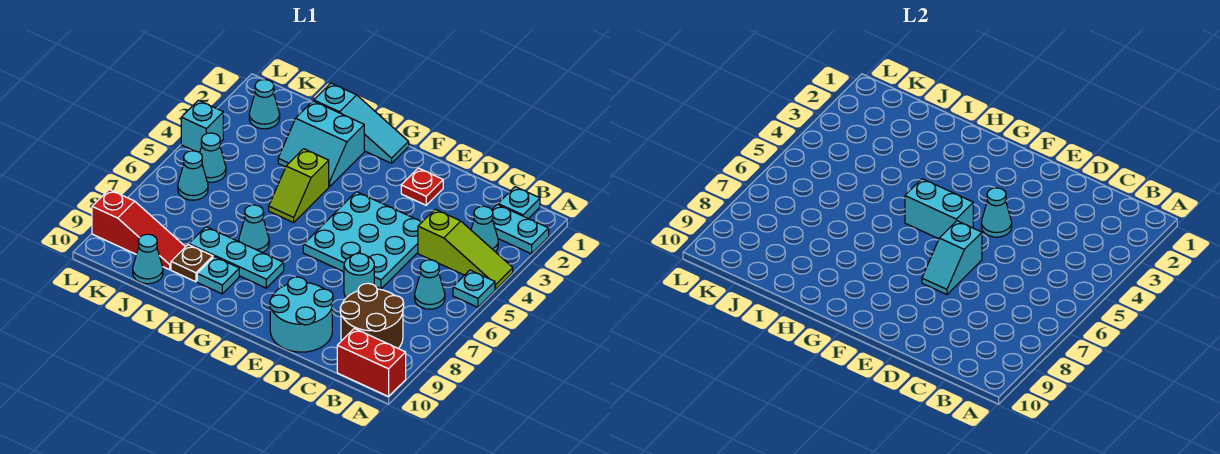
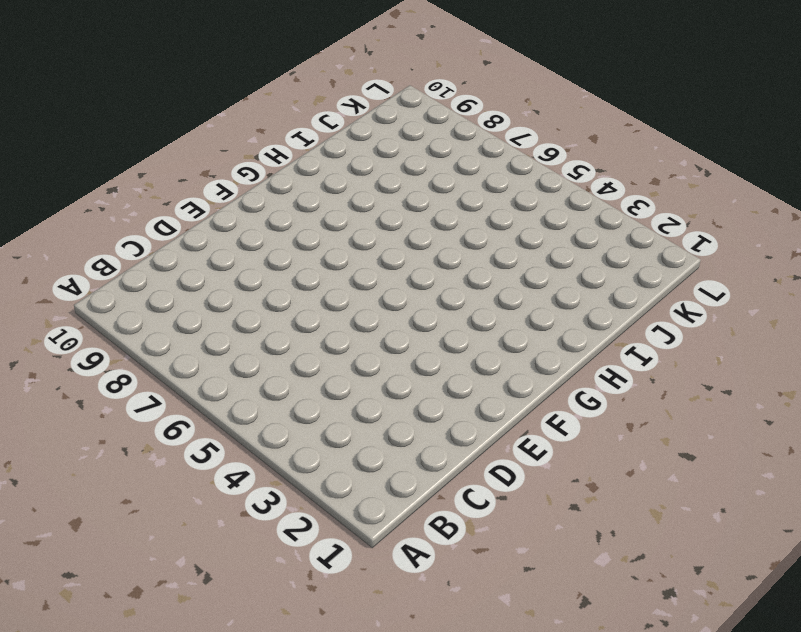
none -> cyan 1x2 plate [492,204,549,254]
none -> lime 1x3 slope [418,209,513,289]
none -> cyan 1x1 plate [453,270,495,307]

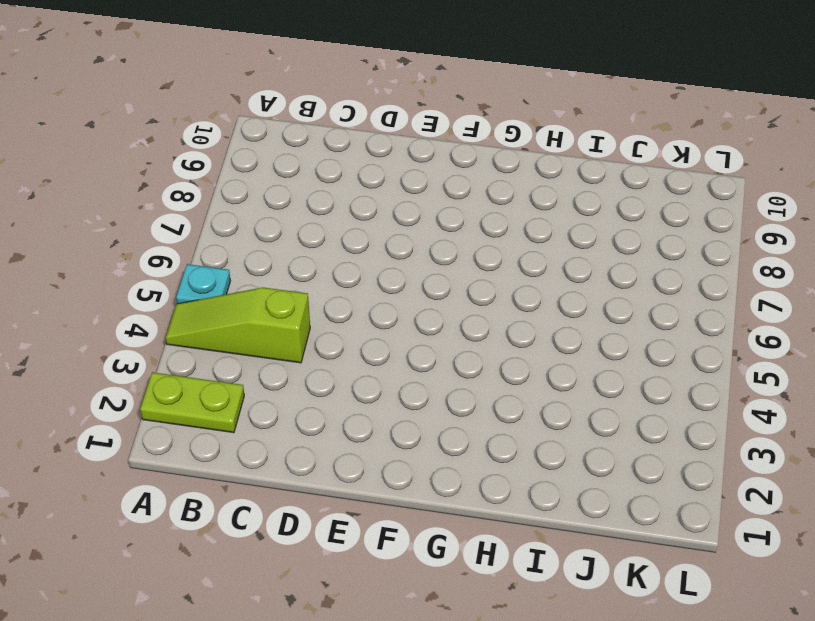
lime 1x2 plate [140,372,244,433] -> cyan 1x2 plate [492,204,549,254]
none -> red 1x2 brick [337,328,406,396]
none -> cyan 1x1 plate [498,187,540,219]
none -> cyan 1x1 cone [471,206,498,252]

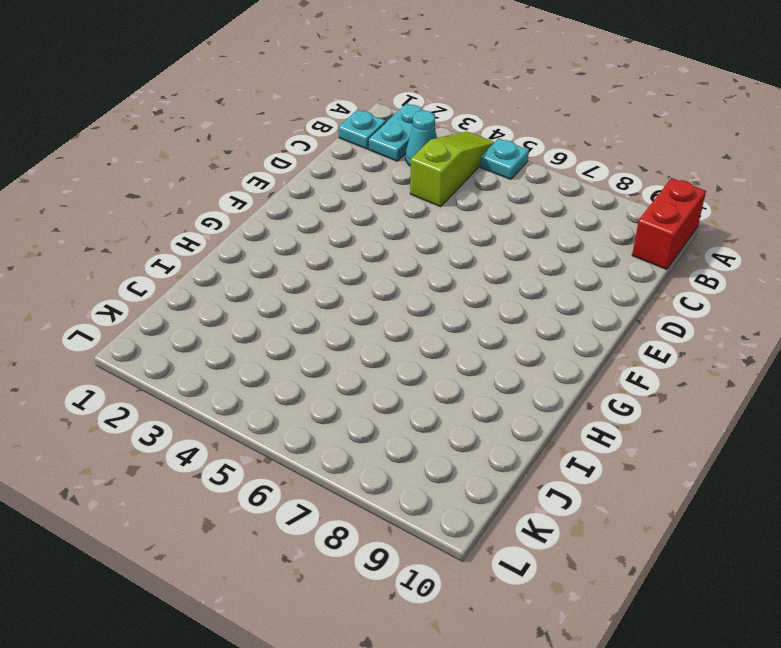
none -> cyan 1x1 cone [415,260,445,309]
none -> brown 2x2 round brick [340,283,404,348]
none -> cyan 3x3 plate [303,192,422,289]

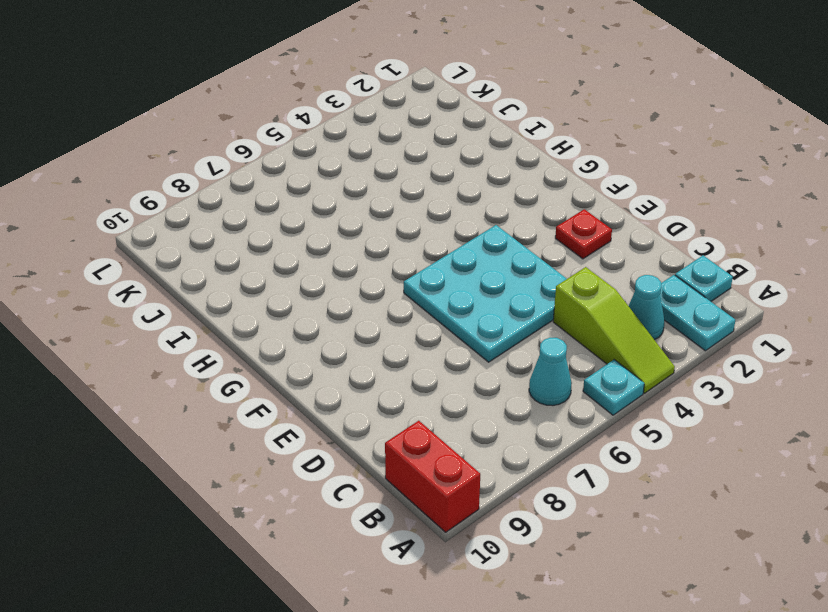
none -> brown 2x2 round brick [340,283,404,348]
none -> cyan 1x1 round brick [344,253,374,298]
none -> cyan 2x2 round brick [270,277,333,352]

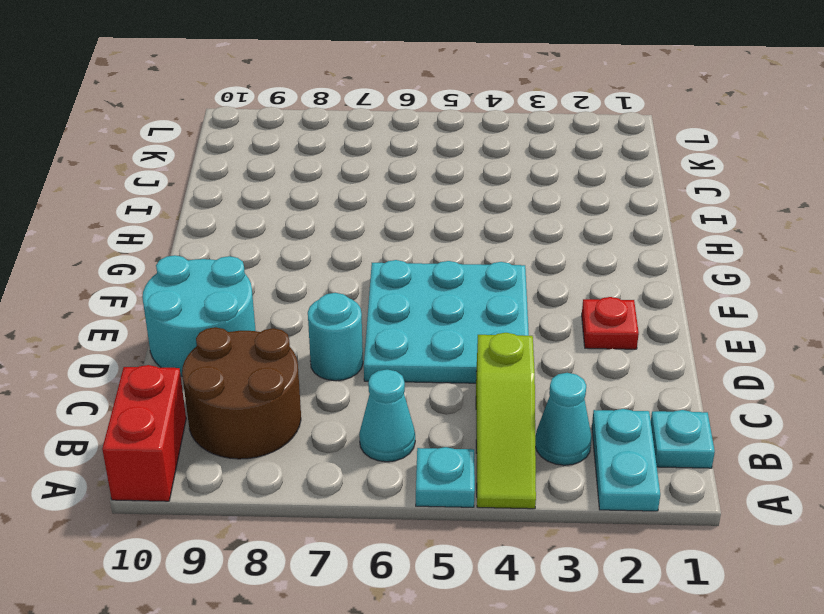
none -> cyan 1x3 slope [314,83,409,163]
none -> cyan 1x3 plate [189,227,284,288]
none -> cyan 2x2 slope [278,101,364,187]

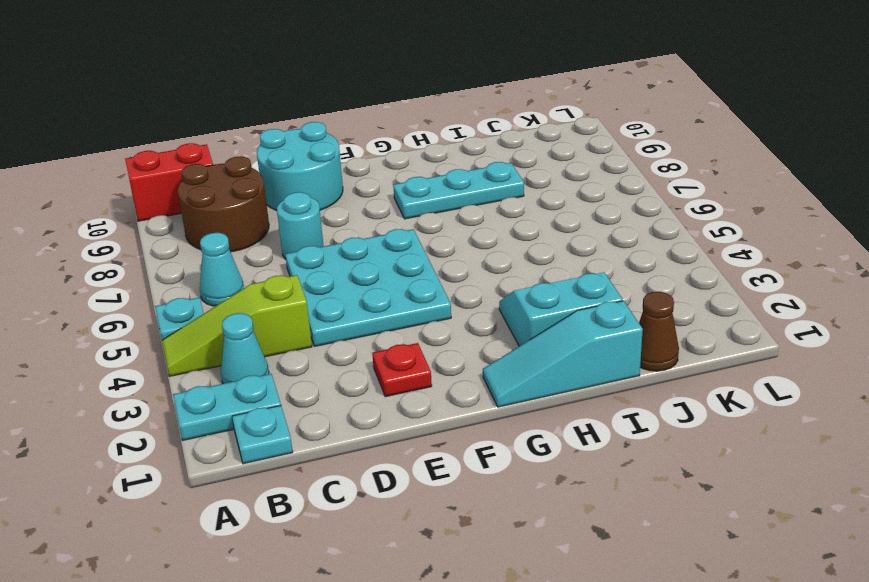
brown 1x1 cone [639,292,679,371] -> none
none -> lime 1x2 slope [269,149,329,222]
none -> cyan 1x1 cone [239,205,269,253]
none -> cyan 1x1 plate [197,257,239,294]

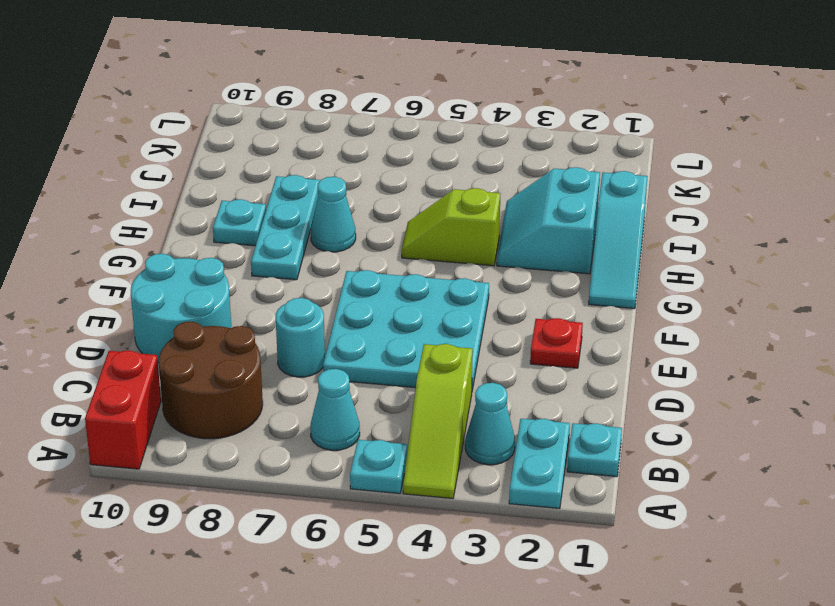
none -> brown 1x1 plate [171,245,213,282]
none -> red 1x3 slope [92,190,185,270]
none -> cyan 1x1 cone [133,234,163,284]

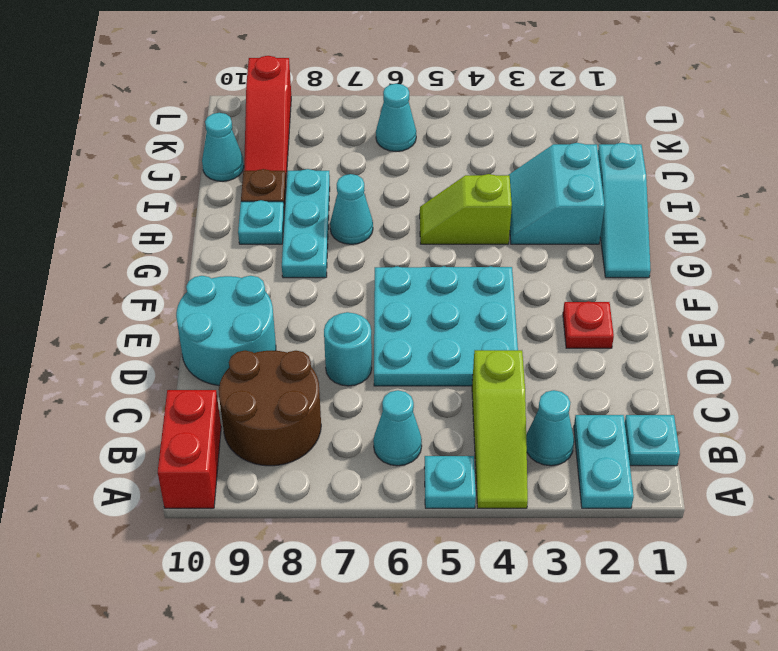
none -> cyan 1x1 cone [249,80,280,129]
none -> cyan 1x1 cone [200,133,226,182]
none -> cyan 1x1 brick [181,100,223,153]

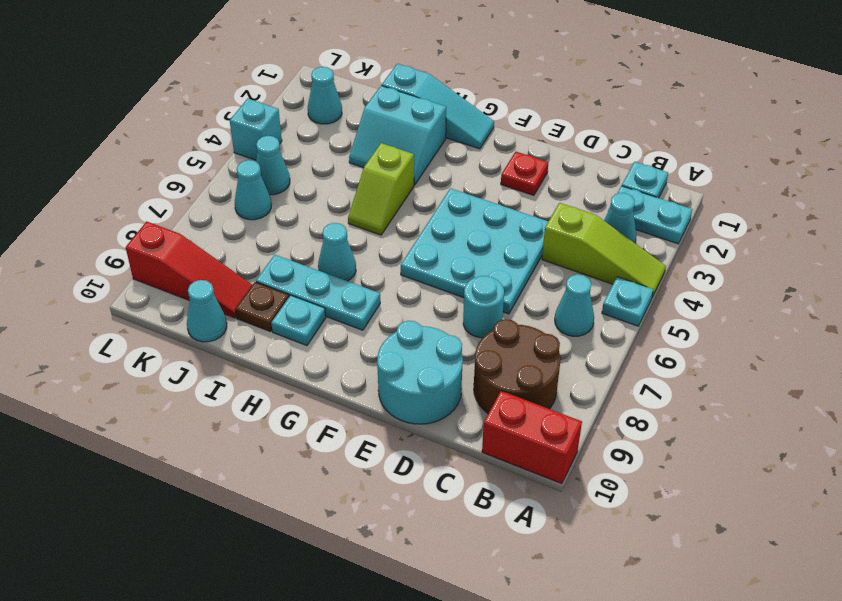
none -> cyan 1x1 cone [981,188,1012,237]
none -> cyan 1x2 slope [922,221,982,295]
none -> cyan 1x2 brick [905,179,973,239]

